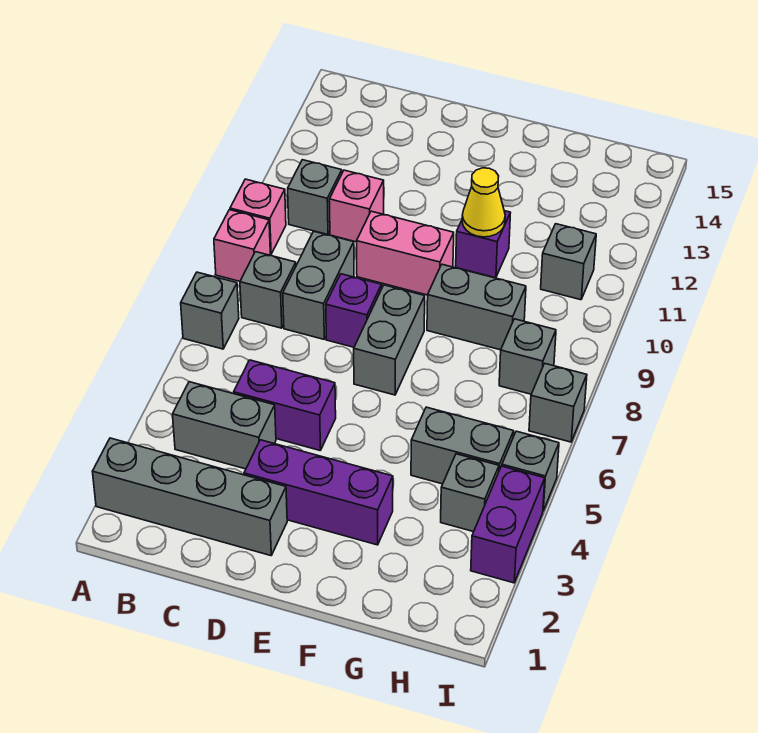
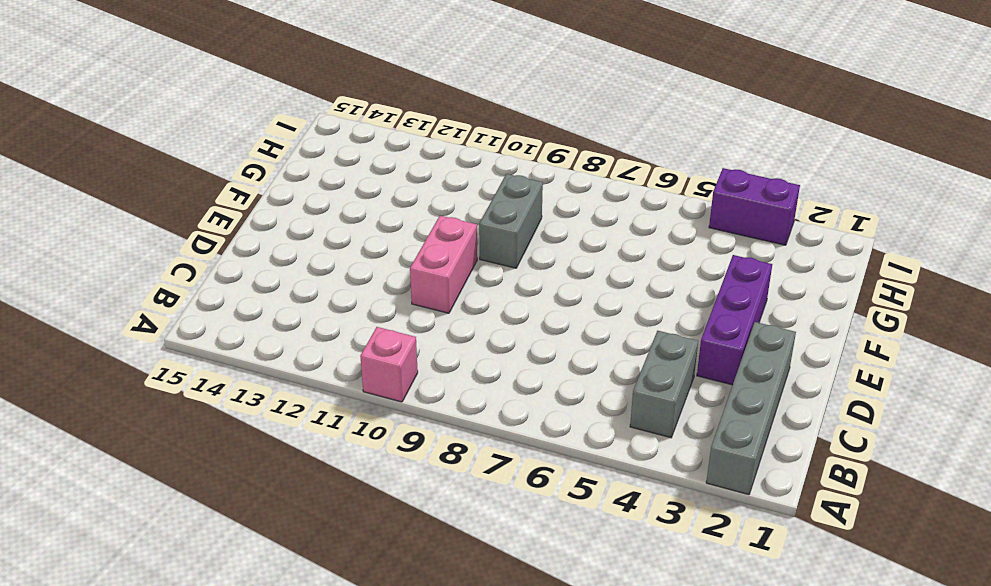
none -> grey 1x1 brick [181,272,239,349]
none -> pink 1x1 brick [214,210,270,281]
none -> grey 1x1 brick [240,252,296,328]

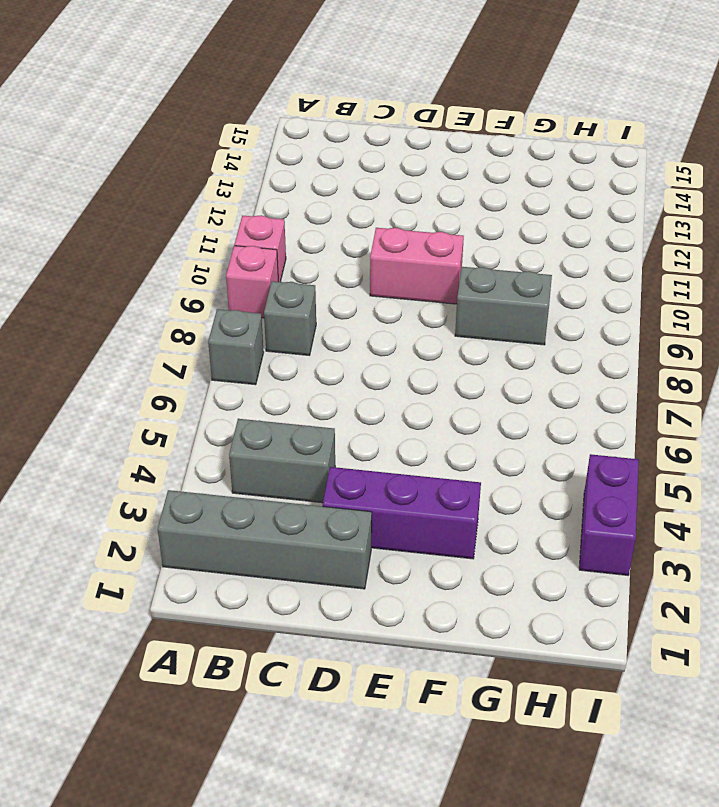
none -> grey 1x1 brick [288,160,342,235]
none -> purple 1x2 brick [234,360,336,450]
none -> grey 1x2 brick [283,231,354,339]

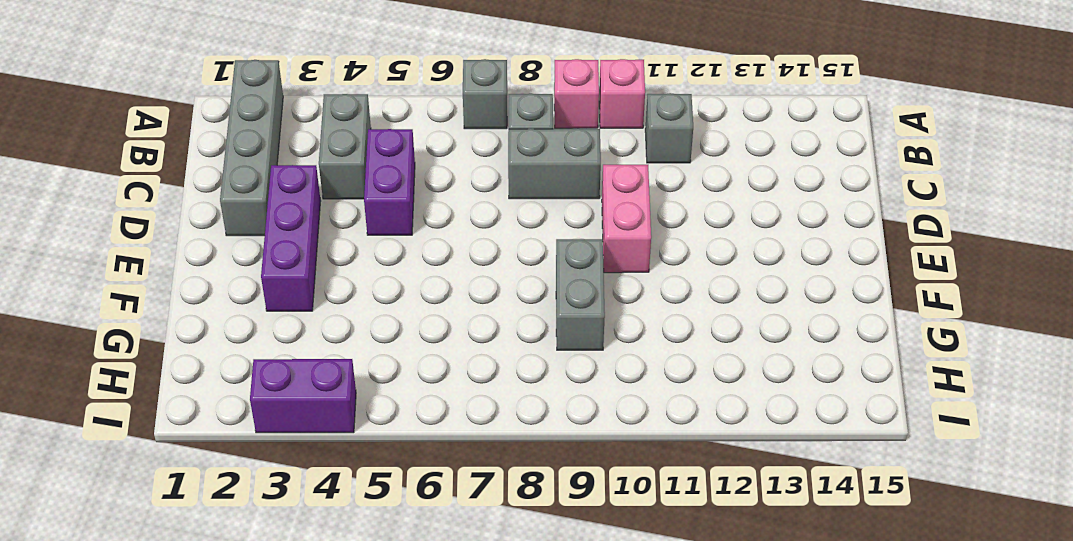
none -> pink 1x1 brick [329,170,384,242]
none -> purple 1x1 brick [326,274,382,347]
none -> grey 1x2 brick [354,285,425,395]

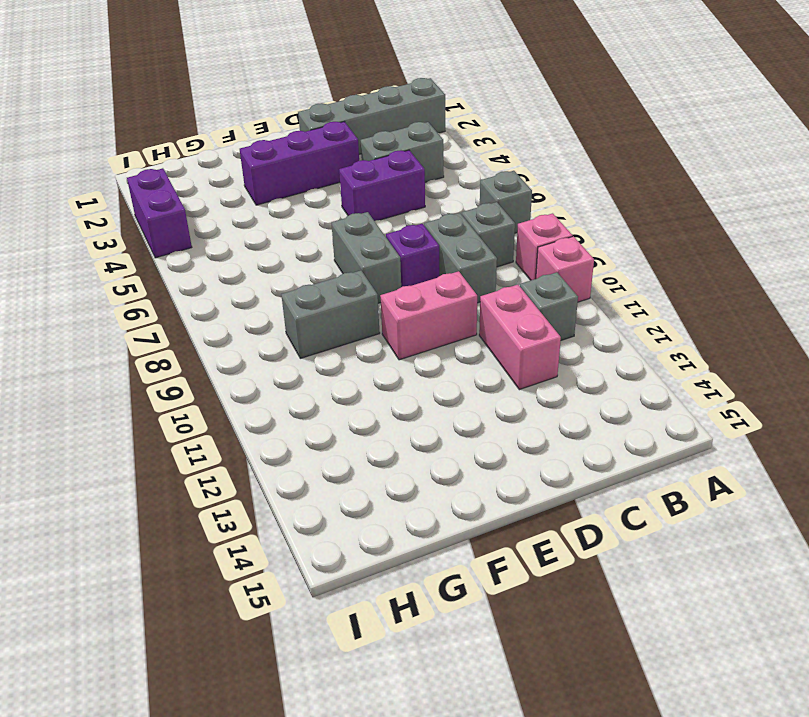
pink 1x2 brick [479,285,561,390] -> pink 1x1 brick [329,170,384,242]
none -> purple 1x1 brick [456,211,510,278]
none -> grey 1x2 brick [411,407,514,484]
none -> grey 1x1 brick [441,454,499,532]

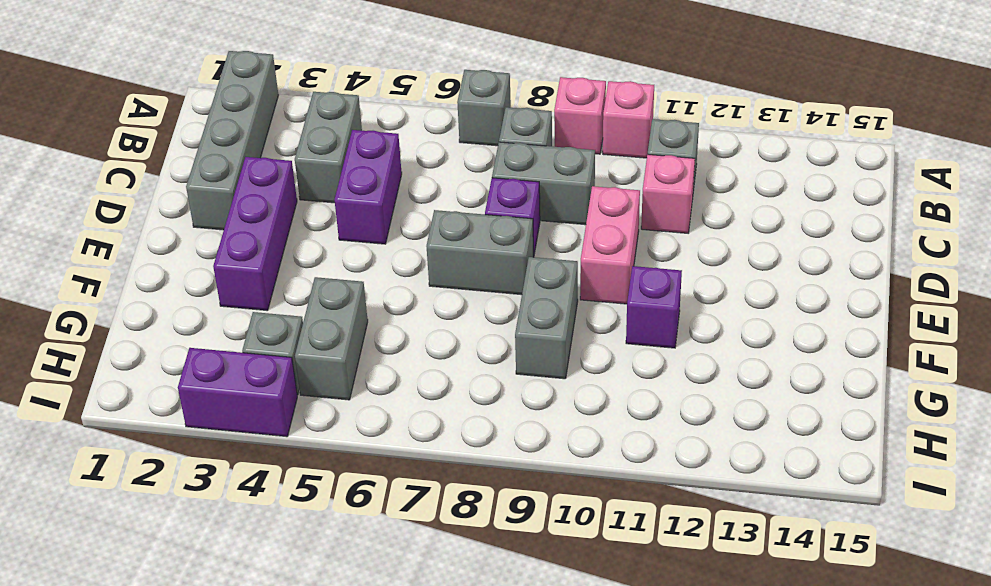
none -> grey 1x1 brick [499,319,556,394]
none -> grey 1x1 brick [541,224,596,300]
none -> grey 1x1 brick [502,431,559,511]

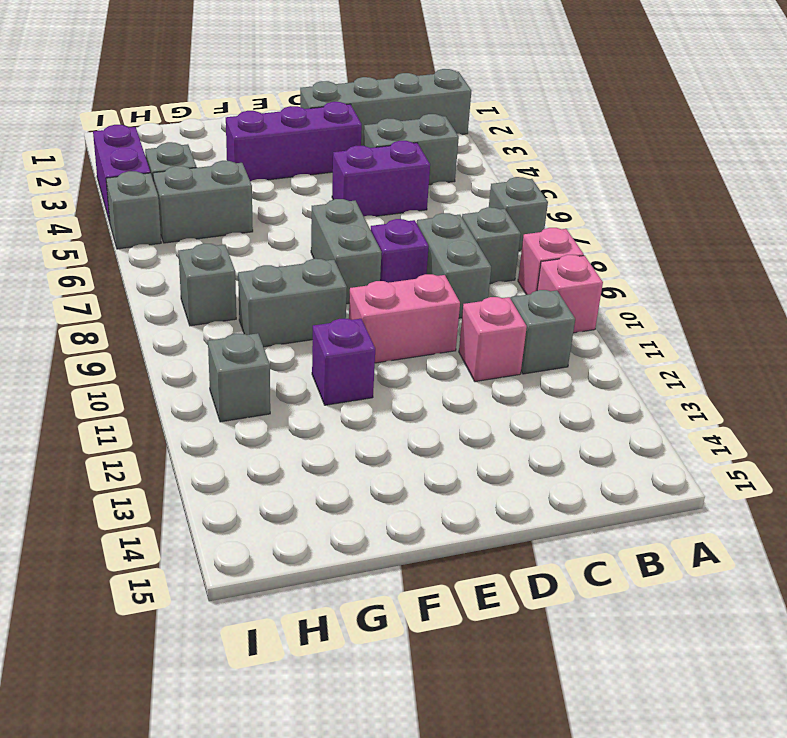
none -> grey 1x1 brick [529,364,587,442]
none -> yellow 1x1 cone [462,168,505,237]

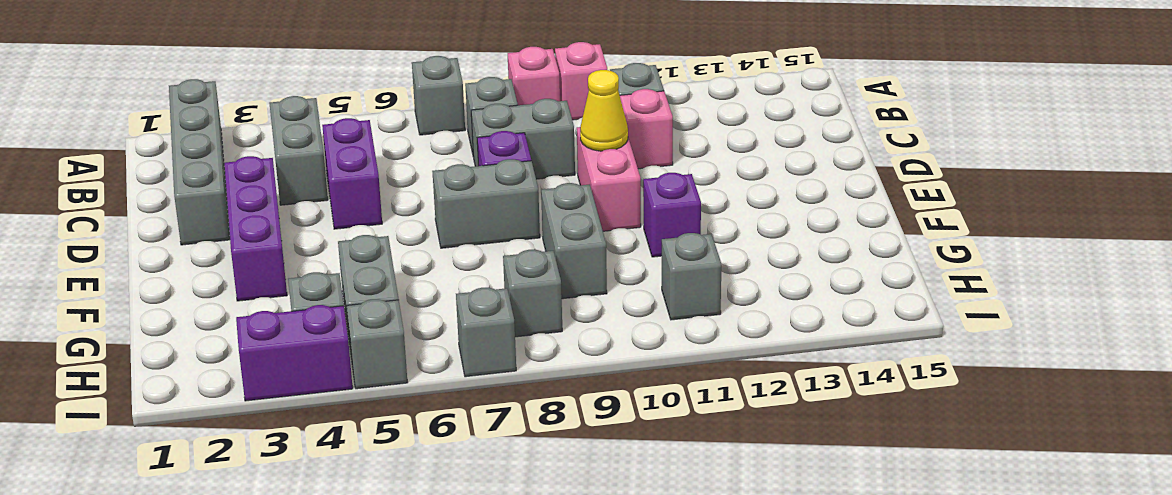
yellow 1x1 cone [580,70,628,151] -> yellow 1x1 cone moved to [462,168,505,237]

